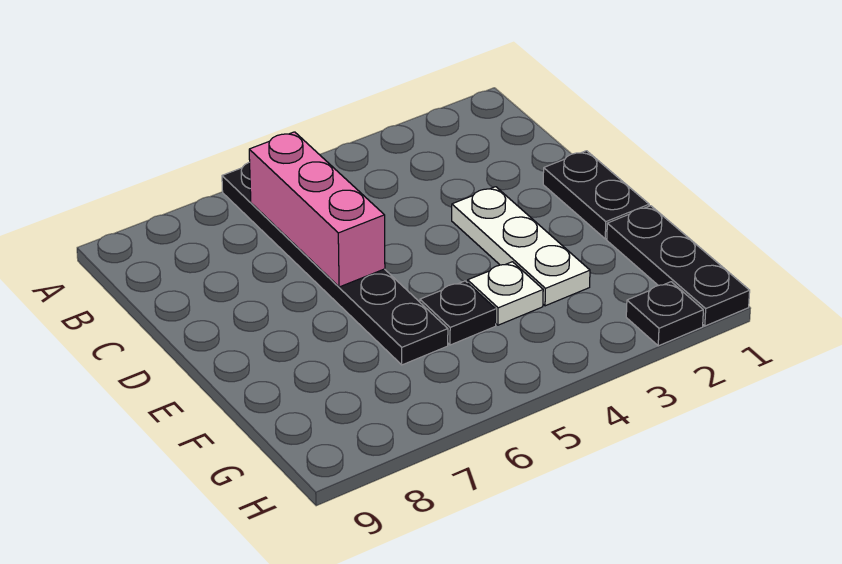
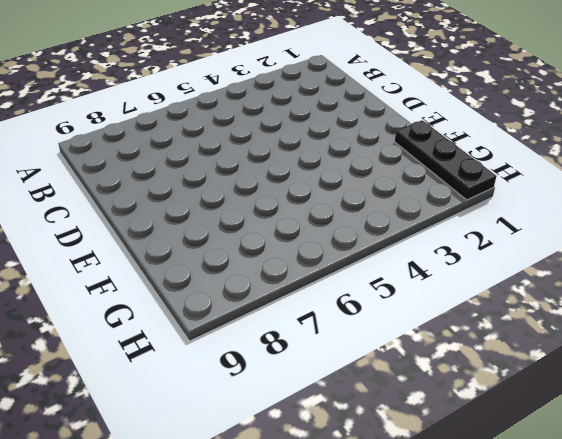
none -> black 1x6 plate [222,162,448,365]
none -> black 1x2 plate [543,151,649,239]

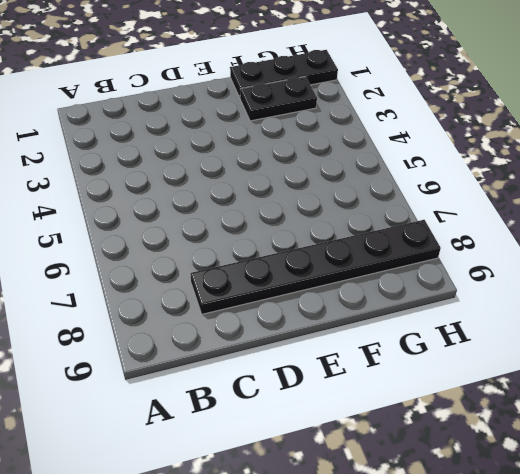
black 1x6 plate [191,220,441,314] -> black 1x6 plate moved to [222,162,448,365]
black 1x2 plate [240,77,317,121] -> black 1x2 plate moved to [543,151,649,239]
none -> white 1x3 plate [452,187,590,306]
none -> white 1x1 plate [468,262,543,325]

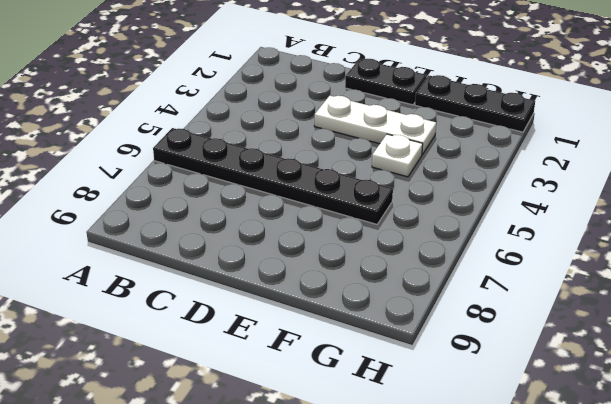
none -> black 1x1 plate [420,281,496,345]
none -> black 1x1 plate [626,282,703,346]

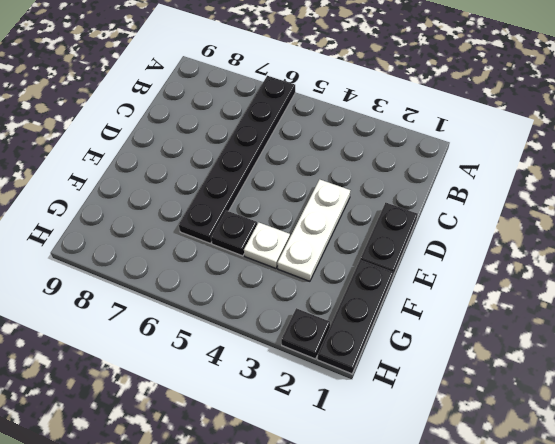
none -> pink 1x3 brick [249,132,385,287]

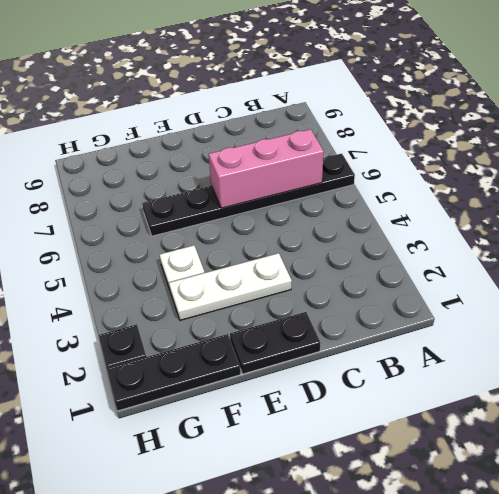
none -> black 1x1 plate [420,281,496,345]

